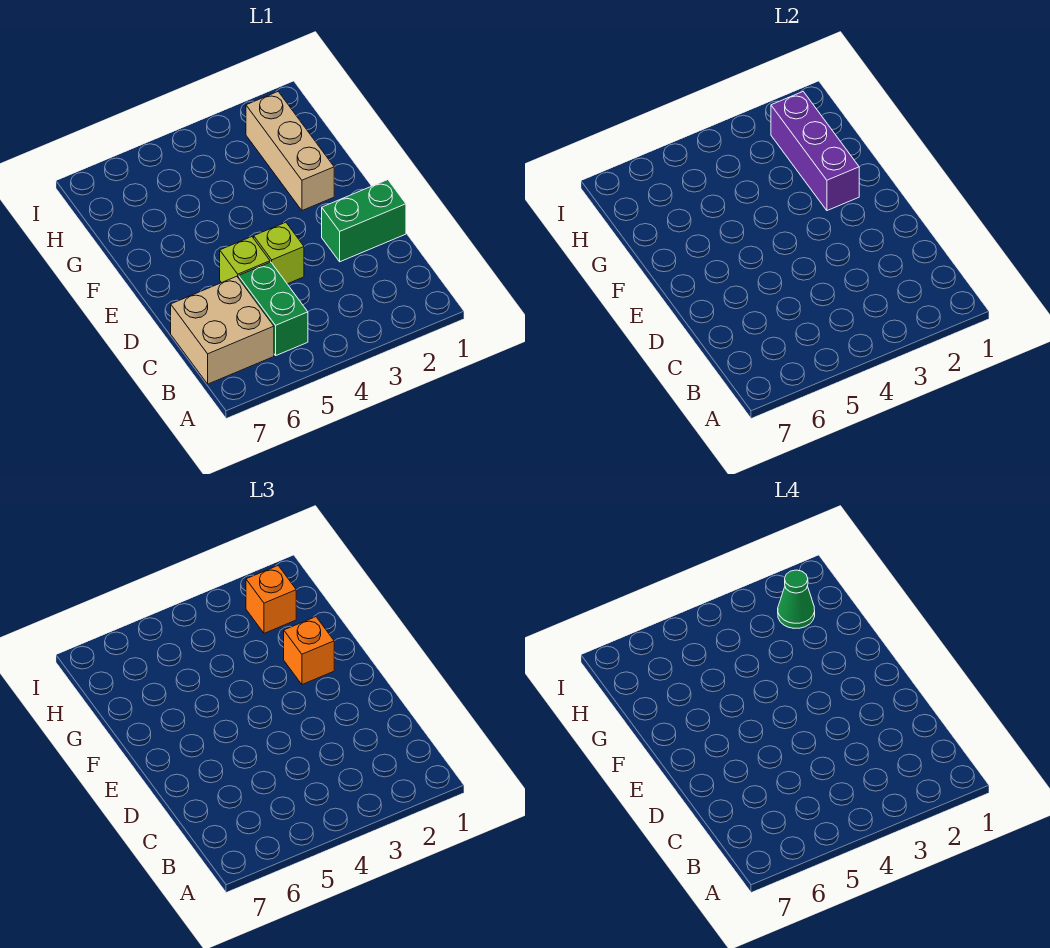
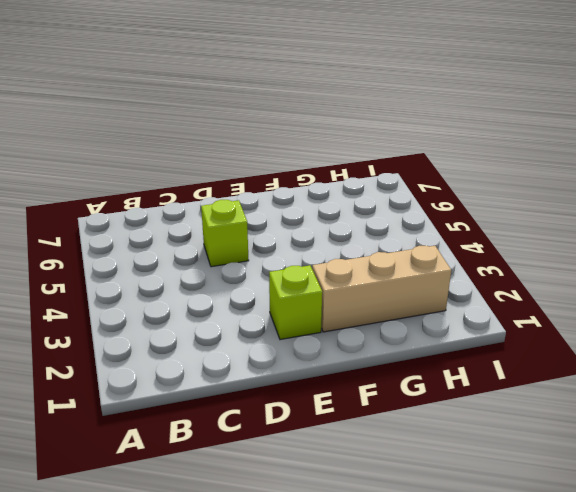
lime 1x1 brick [269,265,322,340] -> lime 1x1 brick moved to [254,222,304,284]
none -> green 1x2 brick [239,262,308,355]
none -> tan 2x2 brick [171,276,274,384]

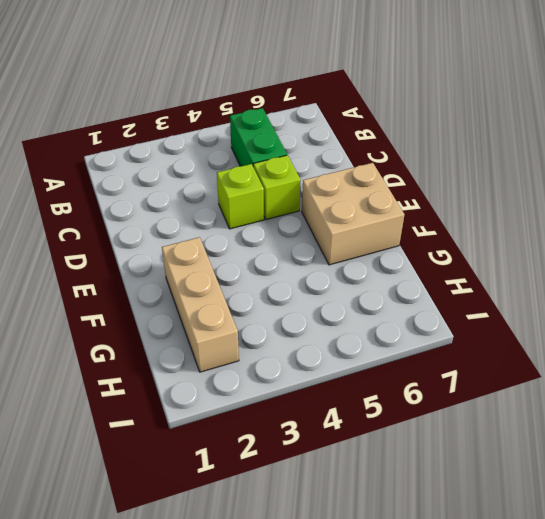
tan 2x2 brick [302,163,405,265] -> tan 2x2 brick moved to [171,276,274,384]
none -> green 1x2 brick [322,180,406,262]
none -> purple 1x3 brick [771,92,859,211]

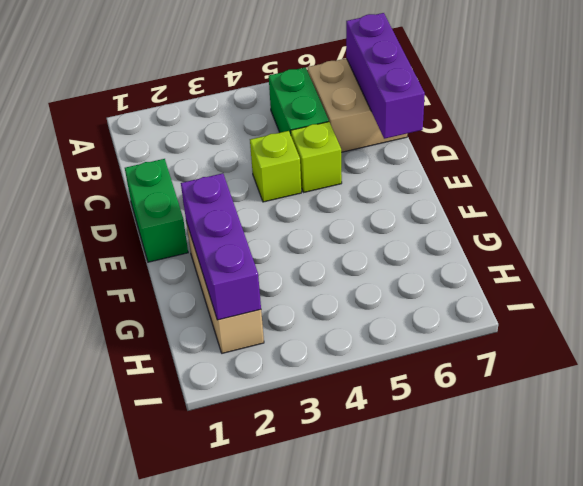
purple 1x3 brick [346,13,425,139] -> none
green 1x2 brick [125,159,188,262] -> green 1x2 brick turned to [322,180,406,262]
none -> orange 1x1 brick [284,617,334,685]
none -> orange 1x1 brick [246,566,296,633]

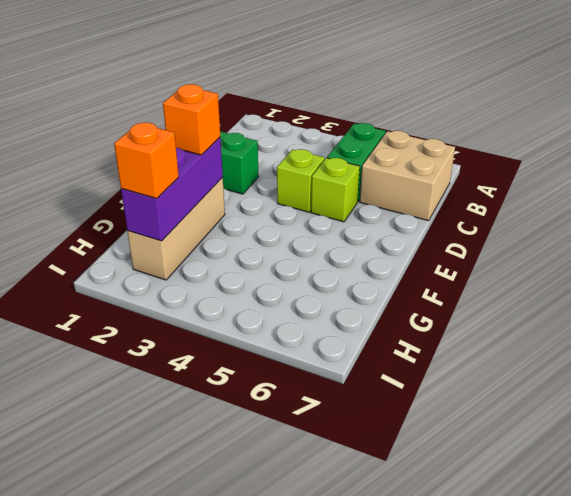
none -> green 1x1 cone [778,570,815,628]

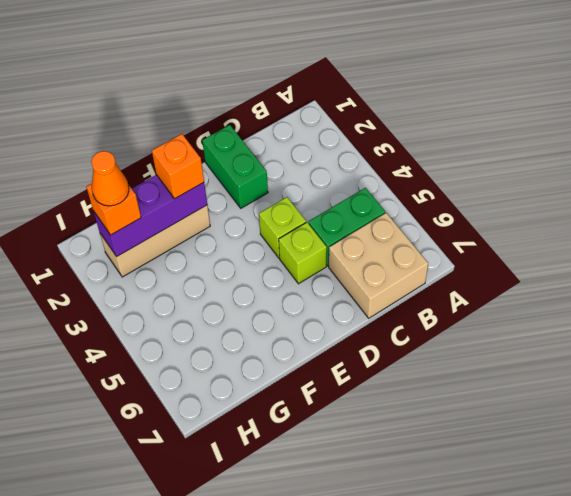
orange 1x1 cone [91,151,129,206] -> green 1x1 cone [778,570,815,628]

